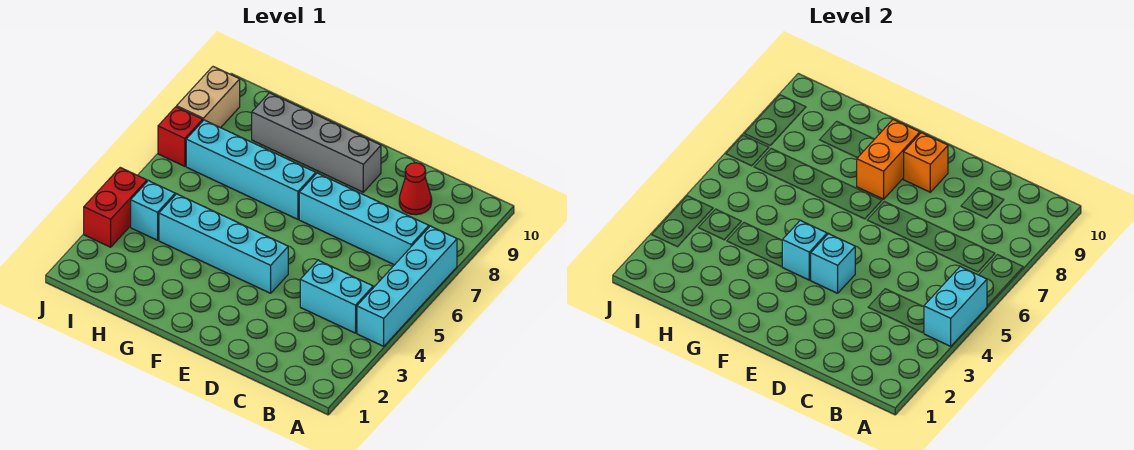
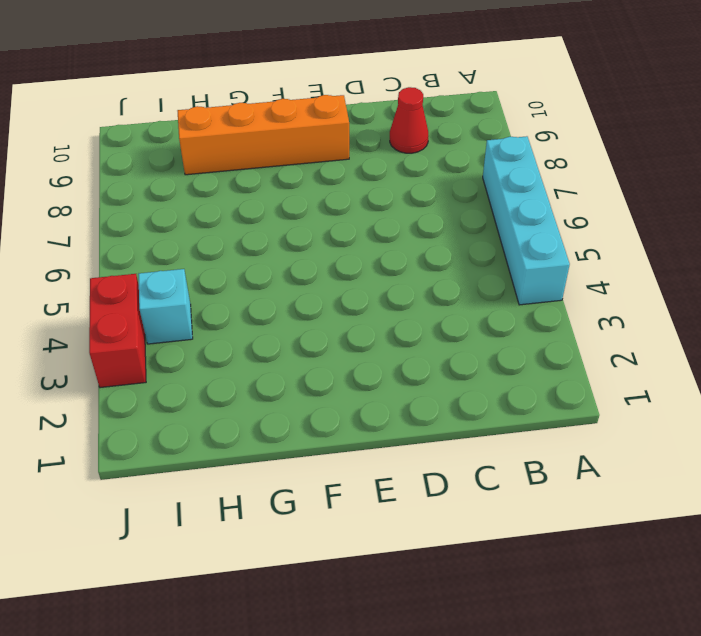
orange 1x4 brick [178,95,349,175] -> grey 1x4 brick [252,93,381,192]
none -> cyan 1x2 brick [300,260,373,333]
none -> cyan 1x4 brick [299,173,429,265]
none -> cyan 1x4 brick [159,194,288,293]

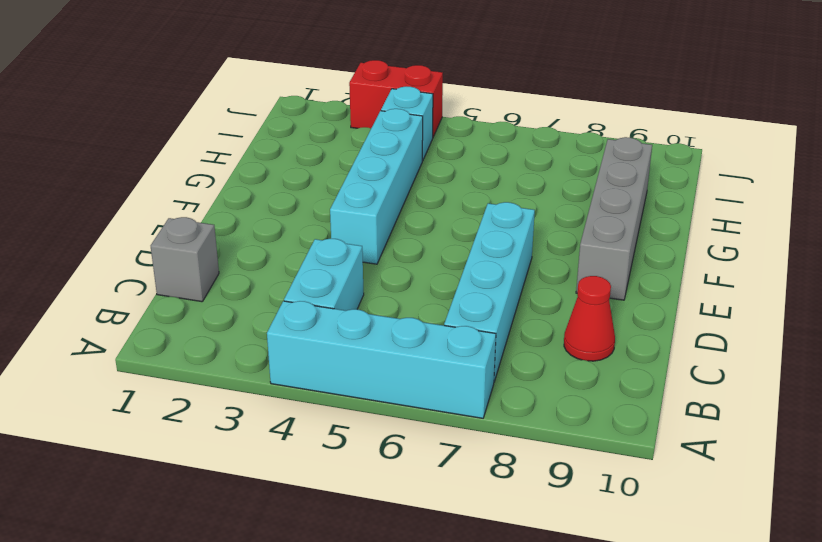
grey 1x1 brick [151,217,219,302] -> none
none -> cyan 1x4 brick [186,120,316,219]
none -> red 1x1 brick [158,107,203,166]
none -> tan 1x2 brick [177,67,240,128]

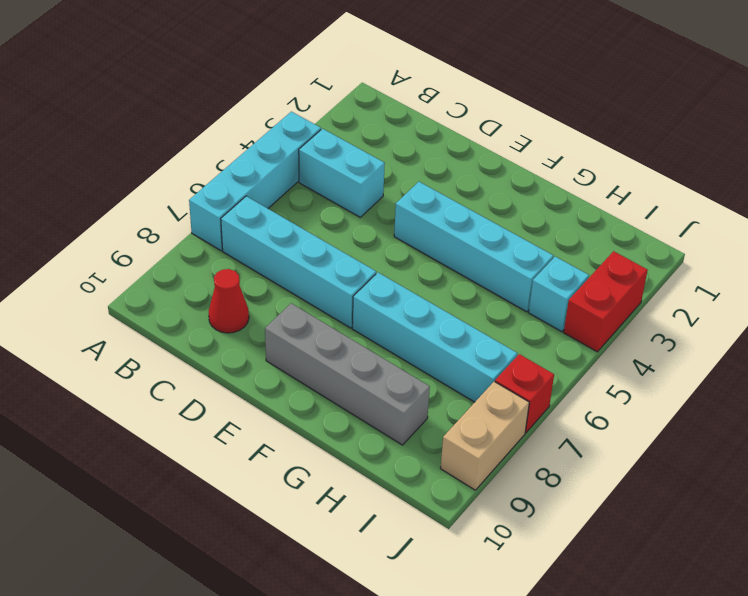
none -> cyan 1x2 brick [924,266,987,346]
none -> cyan 1x1 brick [811,234,855,293]
none -> orange 1x1 brick [904,133,948,192]

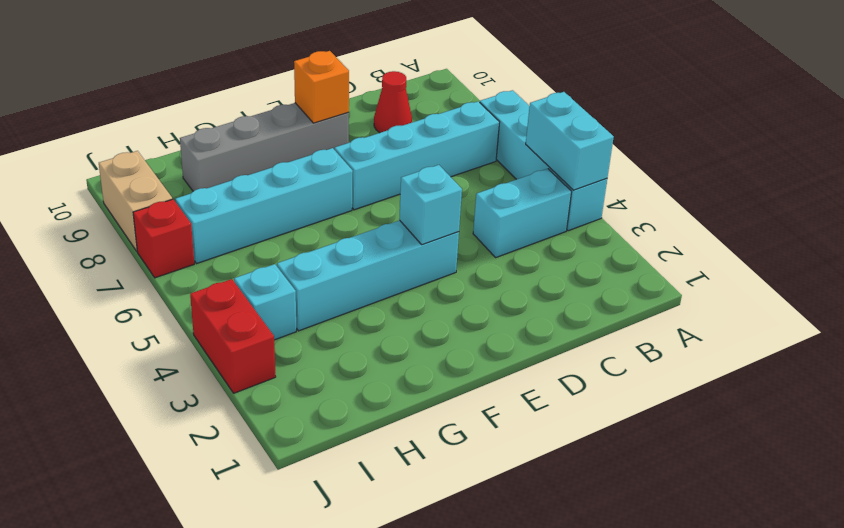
none -> cyan 1x1 brick [782,221,827,280]
none -> orange 1x2 brick [857,120,920,199]

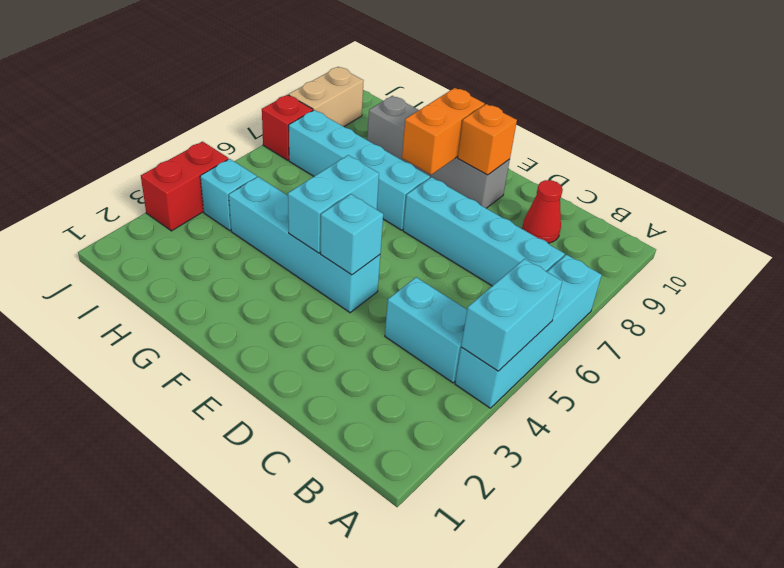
cyan 1x2 brick [288,155,379,253] -> cyan 1x1 brick [782,221,827,280]

